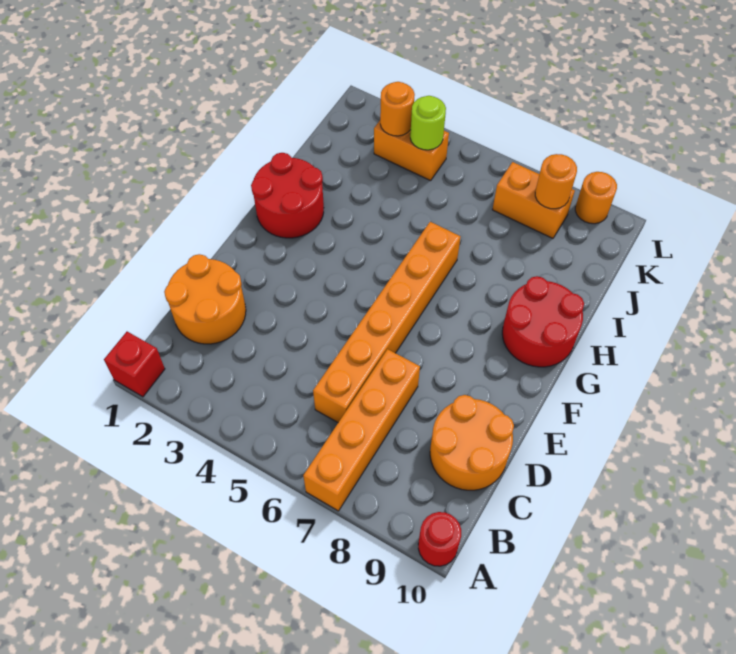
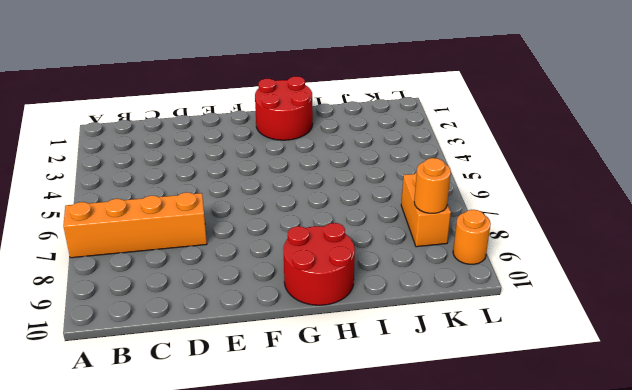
none -> red 1x1 brick [104,332,165,397]
none -> red 1x1 round brick [418,512,461,566]
none -> orange 2x2 round brick [164,254,246,344]

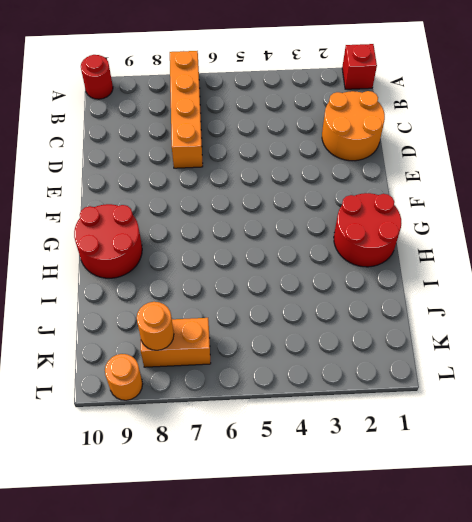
none -> orange 1x6 brick [313,222,461,422]
none -> orange 2x2 round brick [430,395,514,490]
none -> orange 1x2 brick [374,121,449,181]

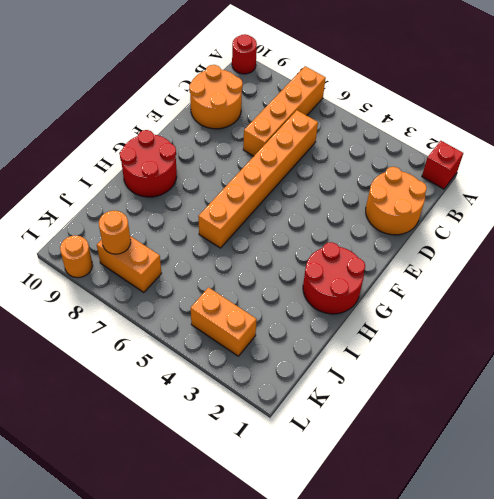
none -> orange 1x1 round brick [380,82,415,136]
none -> lime 1x1 round brick [410,96,446,150]

